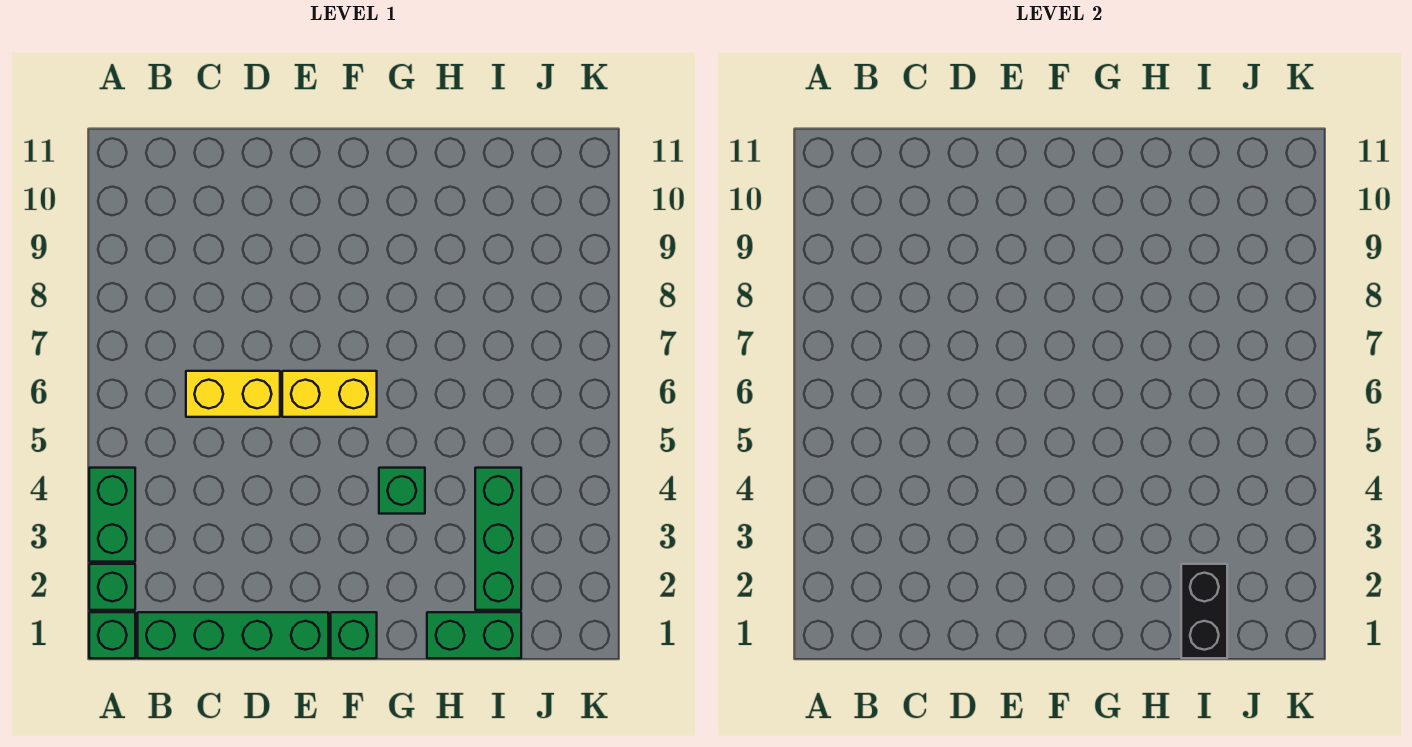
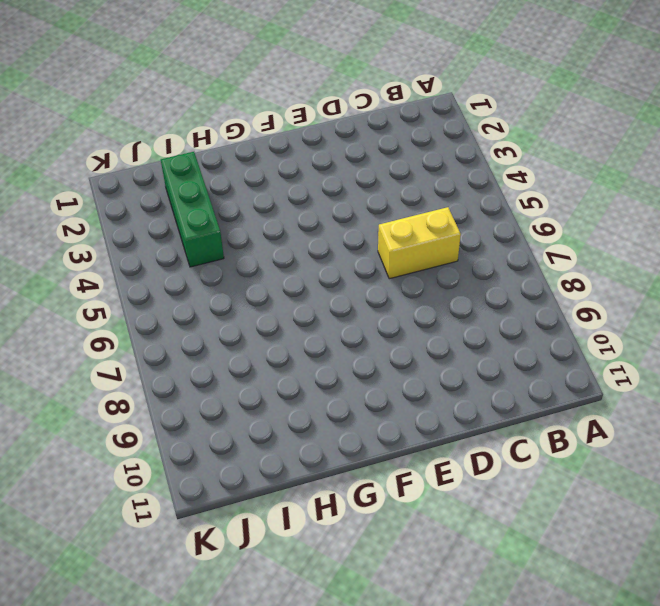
none -> green 1x1 brick [89,612,135,658]
none -> green 1x1 brick [89,564,135,610]

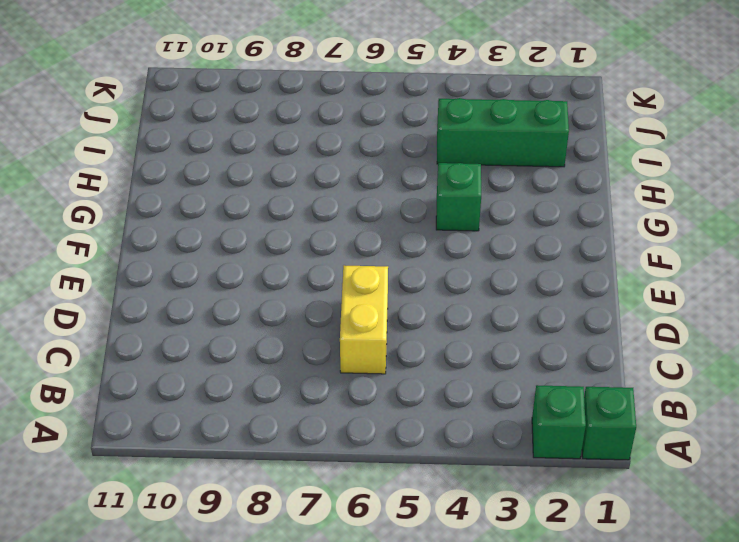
none -> green 1x2 brick [89,468,135,562]
none -> green 1x4 brick [138,612,328,658]

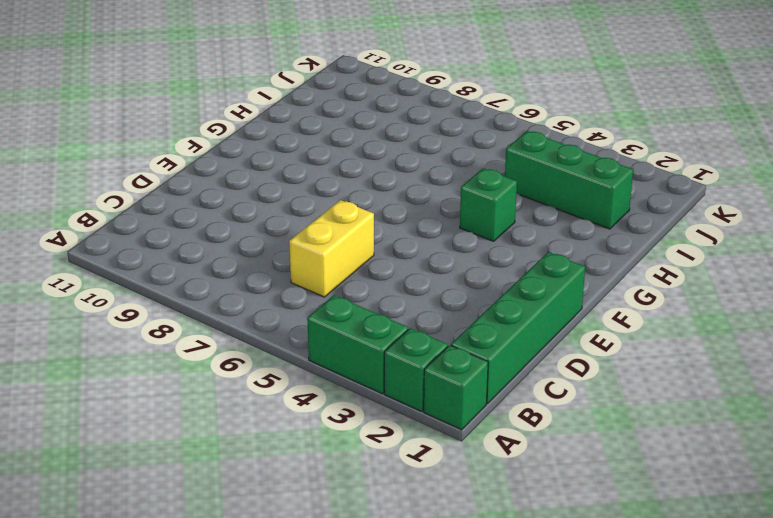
none -> yellow 1x2 brick [282,371,377,417]
none -> green 1x1 brick [331,612,377,658]

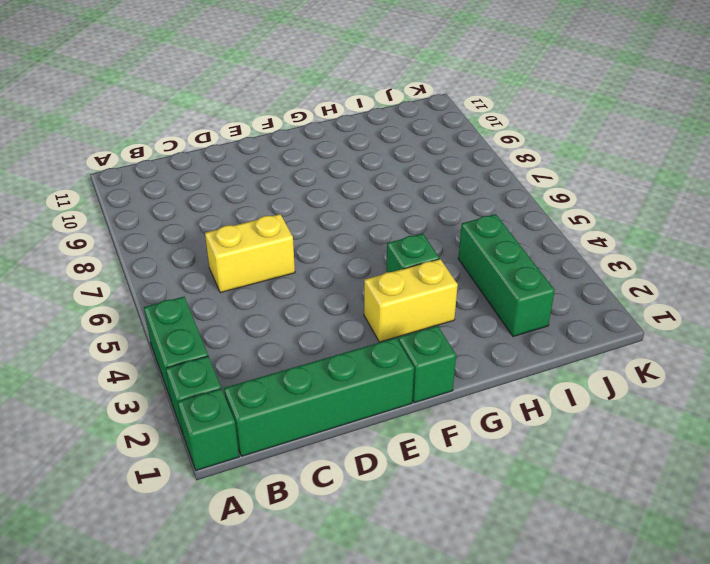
yellow 1x2 brick [364,259,458,342] -> yellow 1x2 brick moved to [282,371,377,417]
none -> green 1x2 brick [427,612,521,658]
none -> black 1x2 brick [1181,564,1227,658]

